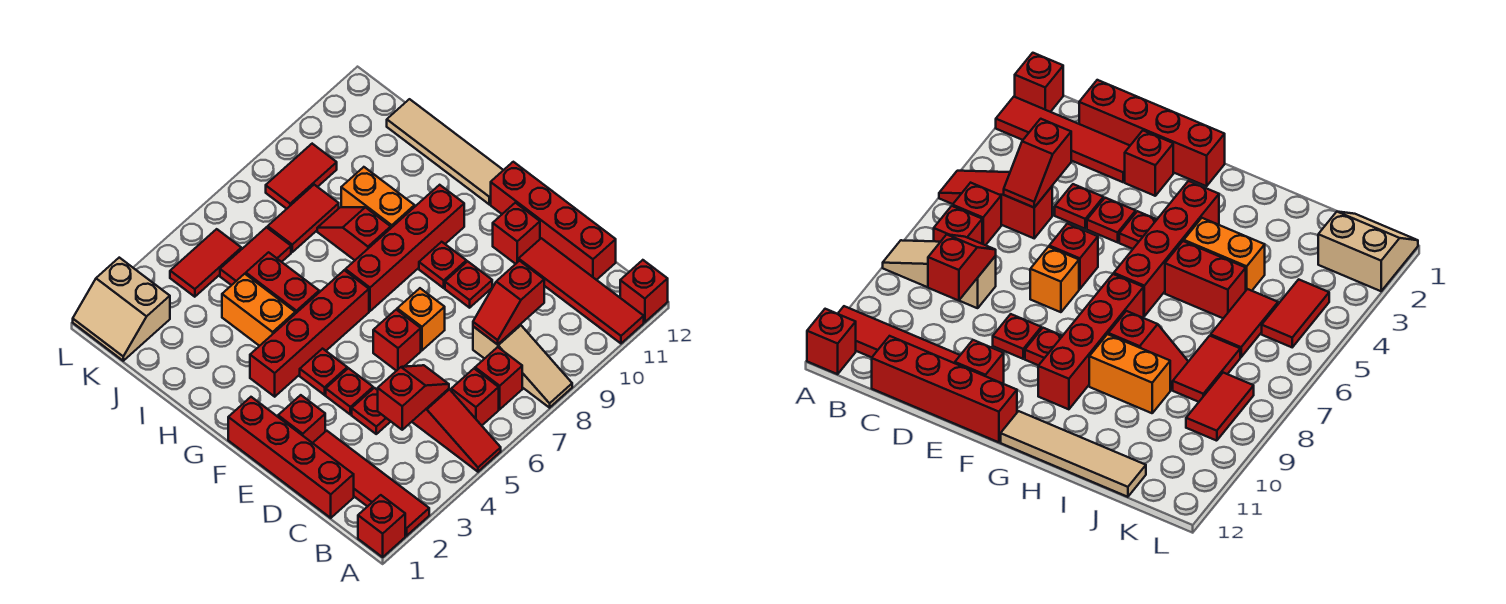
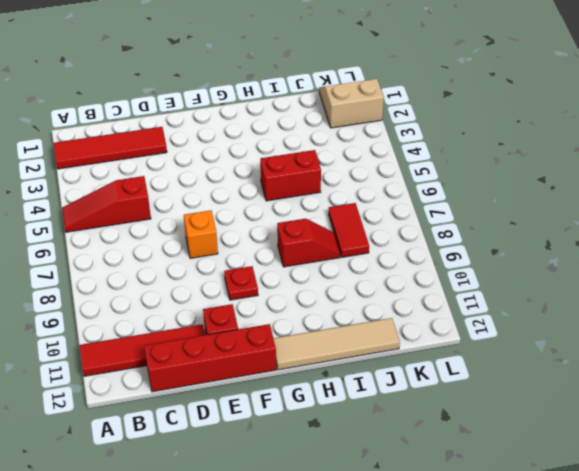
none -> red 1x1 brick [358,495,405,557]
none -> tan 1x3 slope [473,325,572,408]
none -> red 1x1 brick [620,260,668,322]
none -> red 1x1 brick [451,369,499,425]

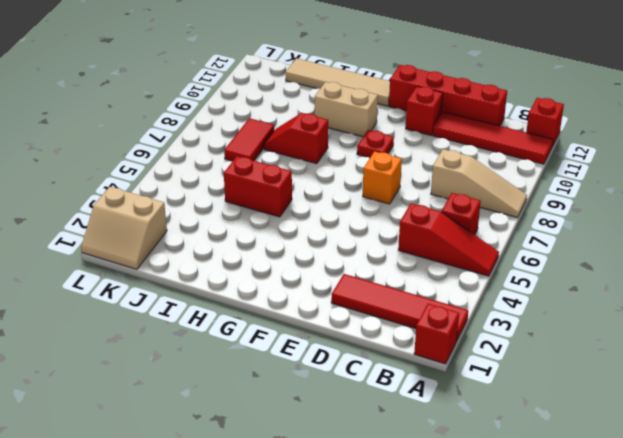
tan 1x2 brick [314,82,378,137] -> red 1x4 brick [345,185,464,311]
none -> red 1x1 brick [475,347,522,409]
none -> red 1x4 brick [228,397,354,518]
none -> red 1x1 plate [352,388,391,434]
none -> red 1x1 brick [278,395,325,443]

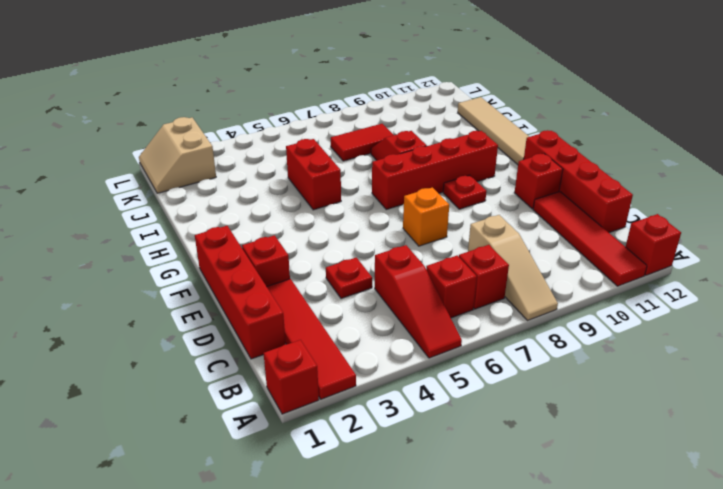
none -> red 1x1 plate [326,368,373,414]
none -> red 1x1 brick [373,310,421,371]
none -> red 1x1 plate [445,261,492,308]
none -> red 1x1 plate [300,349,347,395]

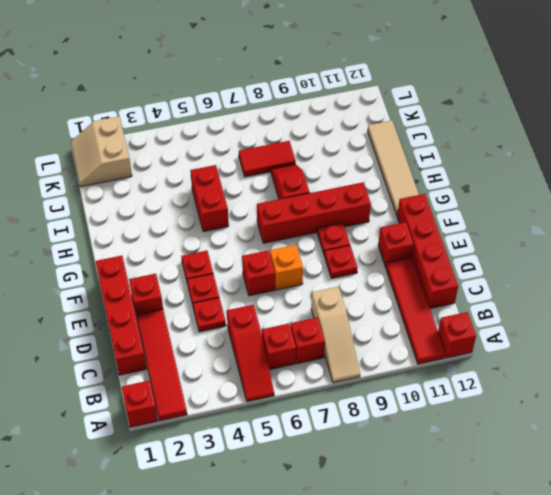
none -> red 1x4 brick [250,270,369,397]
none -> orange 1x2 brick [222,274,295,346]
none -> orange 1x2 brick [341,167,415,228]
none -> red 1x2 tile [220,227,291,285]

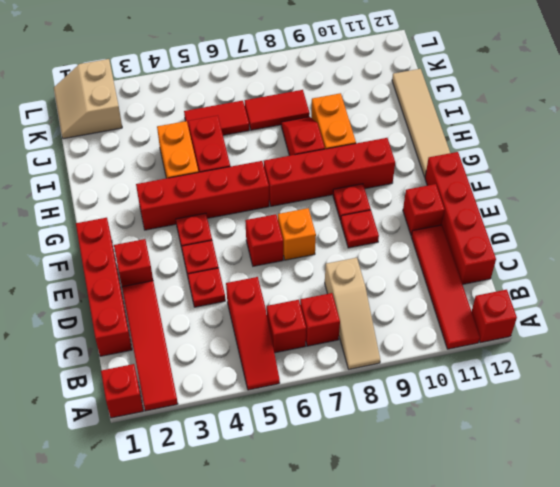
none -> red 1x2 tile [170,229,241,297]
none -> red 1x2 tile [266,144,337,209]
none -> red 1x2 slope [378,365,449,430]
none -> red 1x2 slope [473,261,544,345]

